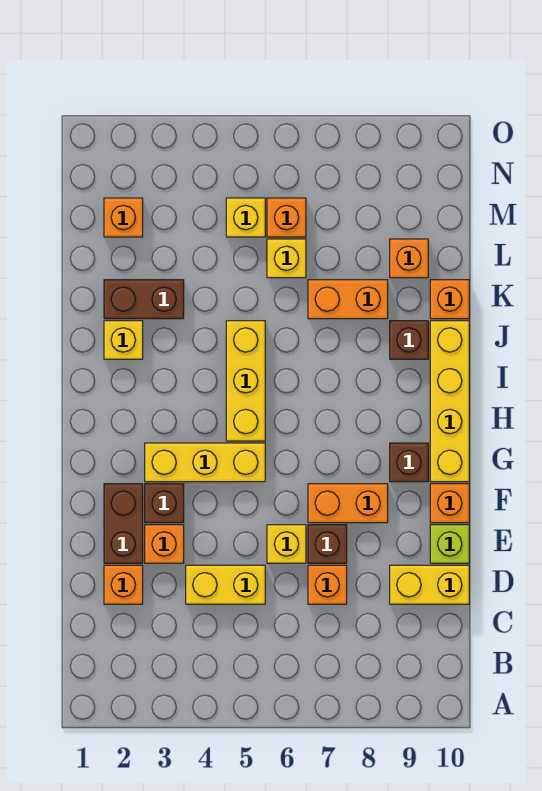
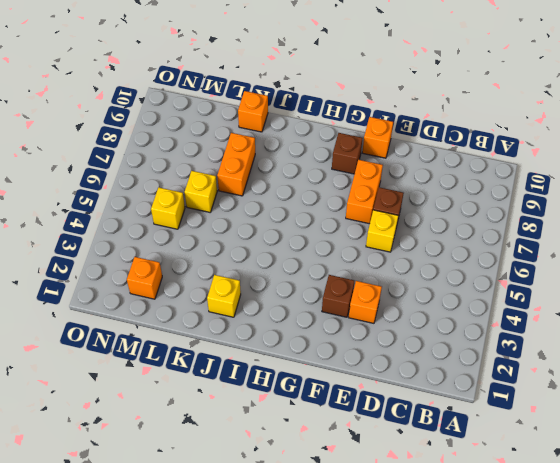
none -> orange 1x1 brick [104,565,143,604]
none -> yellow 1x2 brick [186,565,265,604]
none -> orange 1x1 brick [308,565,347,604]

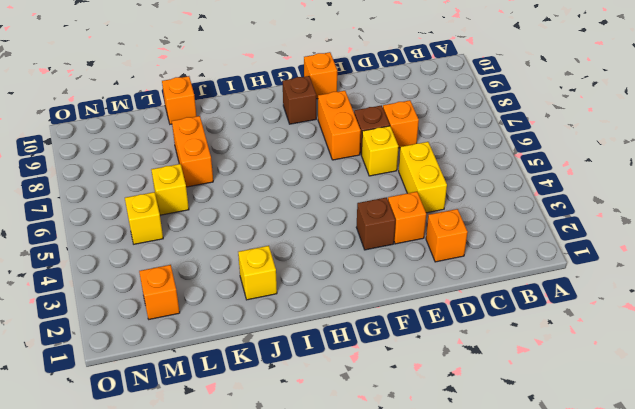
none -> yellow 1x2 brick [390,565,469,604]
none -> brown 1x2 brick [104,484,143,563]
none -> lime 1x1 brick [430,525,469,563]

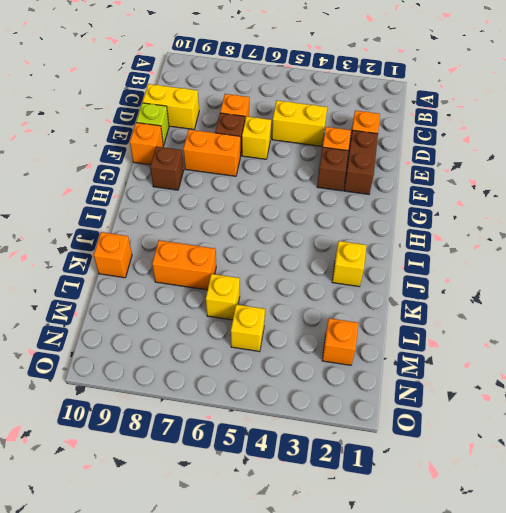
none -> yellow 1x3 brick [145,443,265,482]
none -> yellow 1x4 brick [430,321,469,482]
none -> yellow 1x3 brick [226,321,265,441]

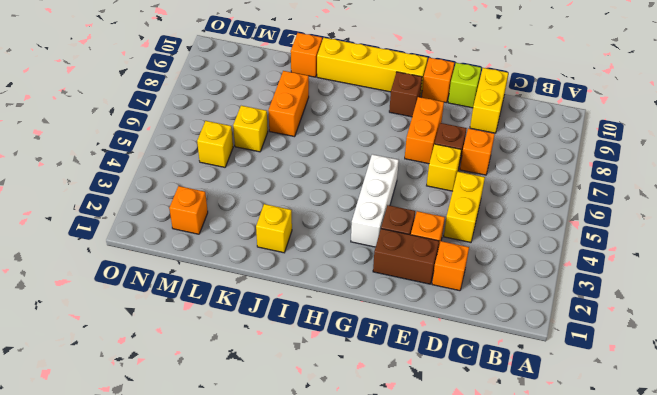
white 1x3 brick [351,154,399,247] -> yellow 1x3 brick [145,443,265,482]
none -> yellow 1x3 brick [226,321,265,441]
none -> brown 1x1 brick [390,321,428,359]
none -> brown 1x2 brick [104,280,184,319]

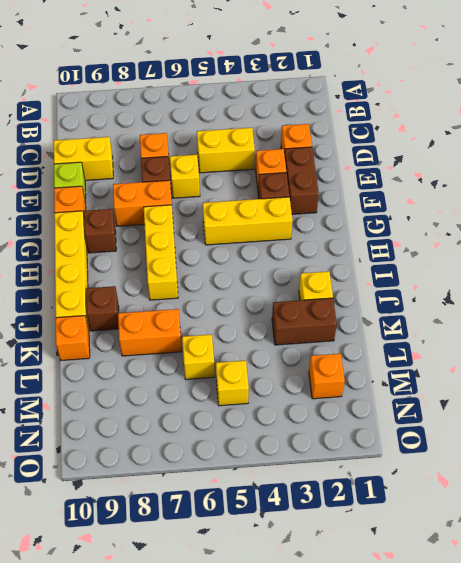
yellow 1x3 brick [144,205,178,300] -> yellow 1x3 brick moved to [226,321,265,441]
none -> orange 1x1 brick [390,239,428,278]
none -> orange 1x1 brick [267,198,306,237]

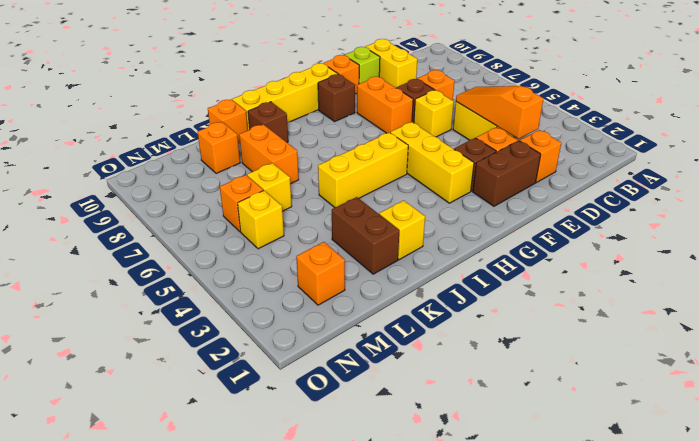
orange 1x3 slope [456,86,543,139] -> none

